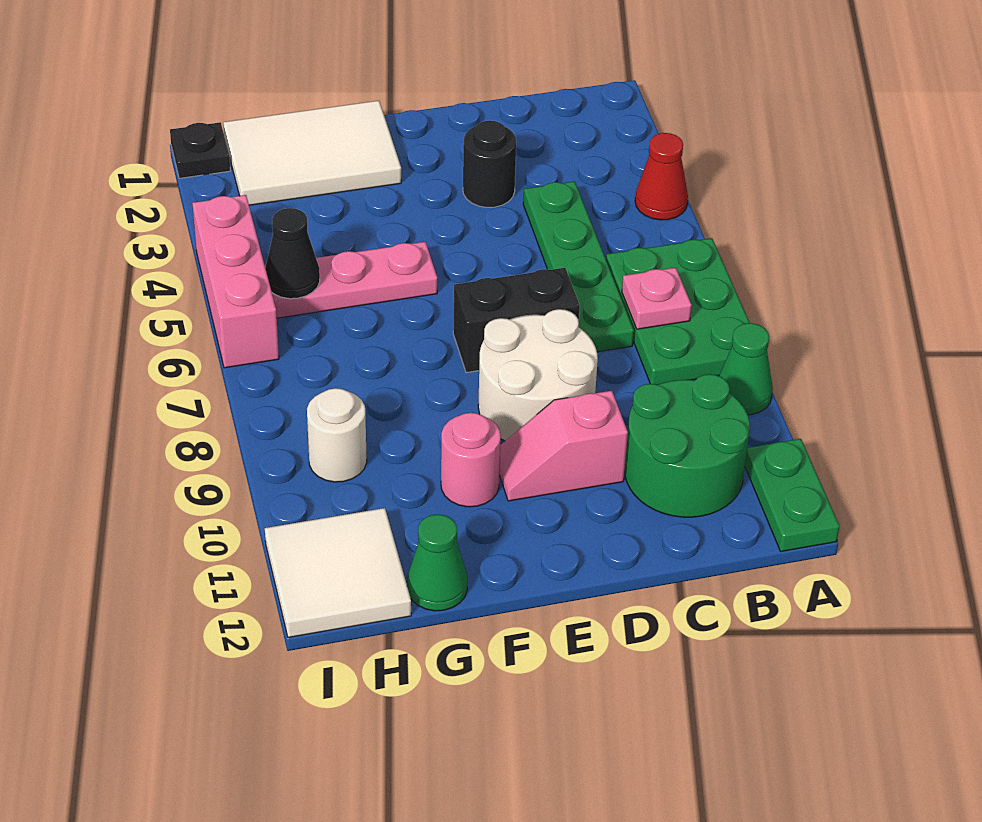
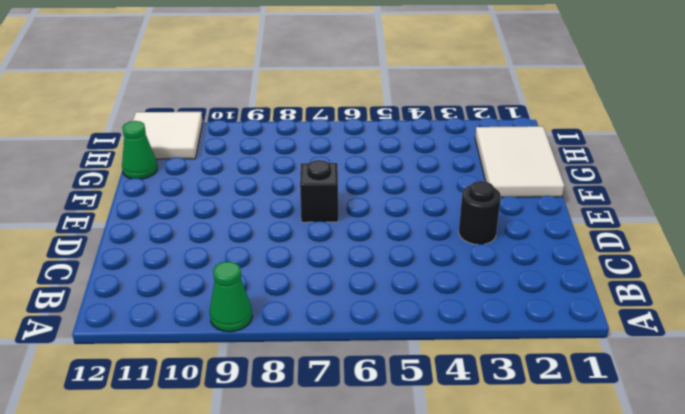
black 1x1 brick [300,160,338,222] -> black 1x2 brick [453,268,580,373]
none -> red 1x1 cone [635,133,688,220]
none -> green 2x3 plate [606,238,750,385]
none -> green 1x2 plate [745,439,840,551]

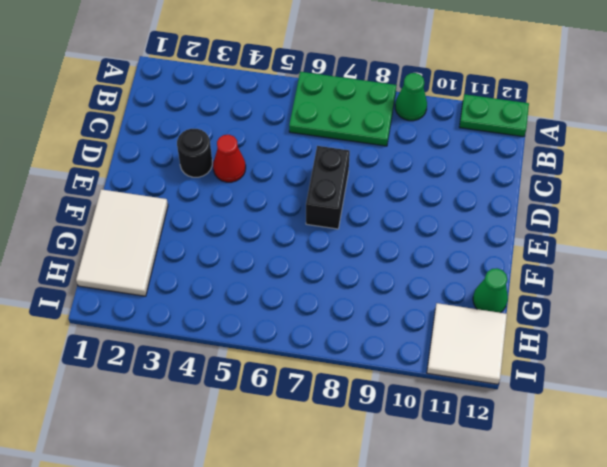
red 1x1 cone [213,135,246,182] -> red 1x1 cone moved to [635,133,688,220]
none -> green 2x2 round brick [625,374,750,517]
none -> green 1x4 plate [523,181,634,352]
none -> white 2x2 round brick [478,309,598,441]

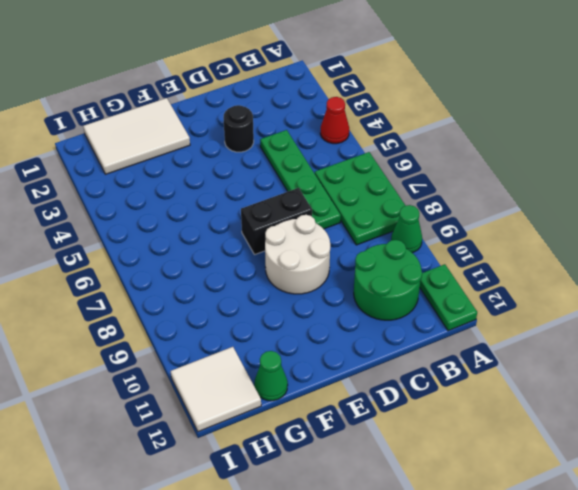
none -> pink 1x2 slope [499,391,628,501]
none -> pink 1x3 plate [265,242,437,318]
none -> pink 1x1 round brick [441,413,501,507]

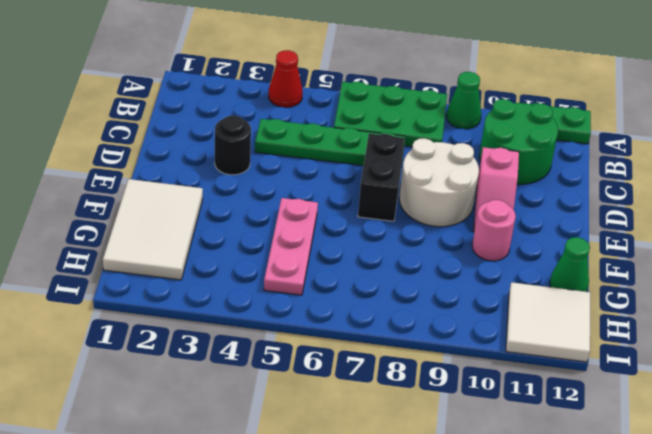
none -> white 1x1 round brick [307,388,367,482]
none -> black 1x1 plate [170,122,230,178]
none -> pink 1x3 brick [192,195,279,368]

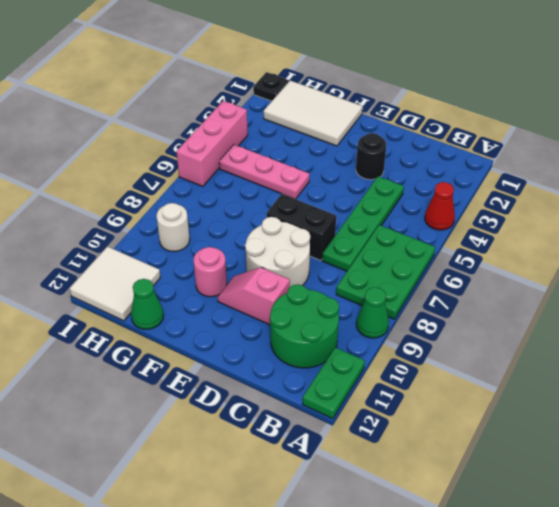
none -> pink 1x1 plate [622,268,692,329]
none -> black 1x1 cone [265,208,320,299]

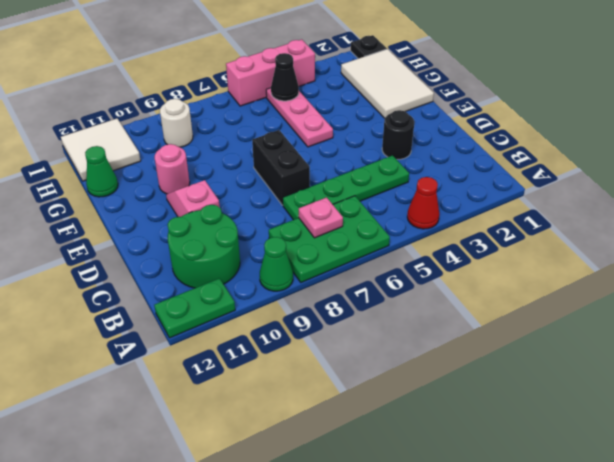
none -> white 2x2 round brick [478,309,598,441]

